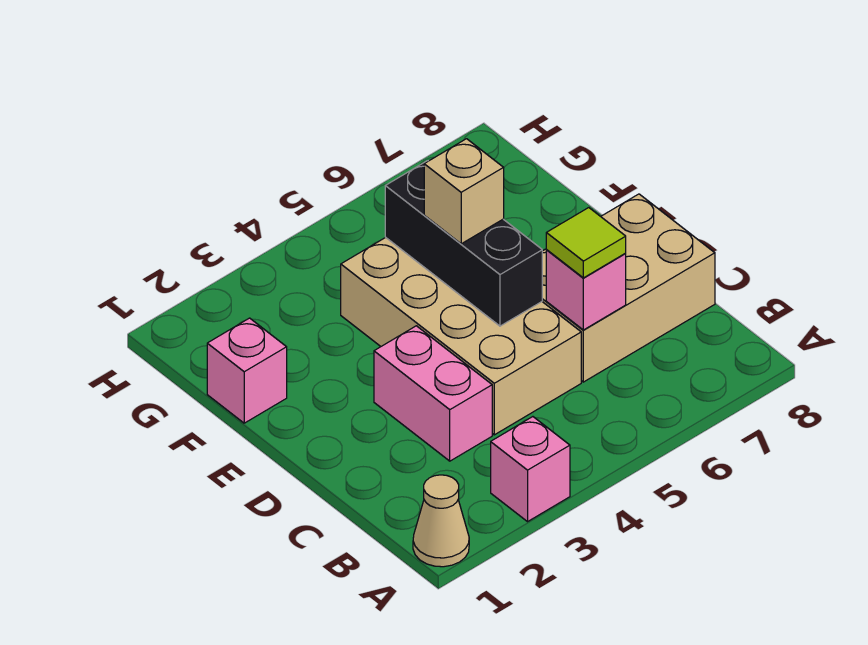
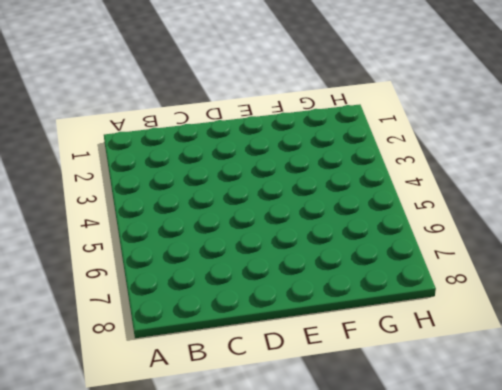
none -> tan 1x1 cone [413,475,469,567]
none -> pink 1x1 brick [491,417,570,522]

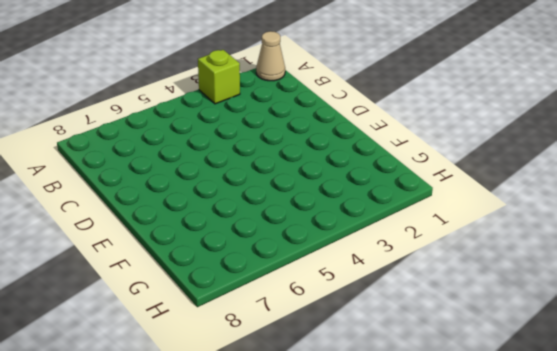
lime 1x1 brick [198,50,240,104] -> pink 1x1 brick [491,417,570,522]
none -> pink 1x2 brick [374,326,492,461]
none -> tan 2x4 brick [341,237,581,435]

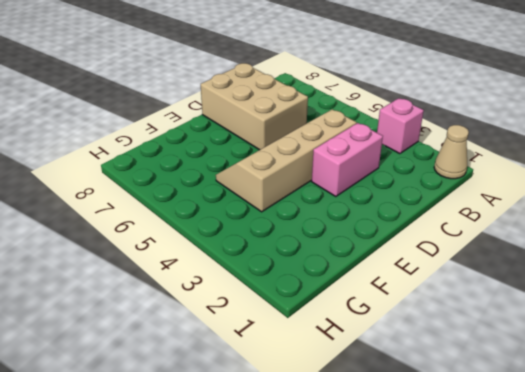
tan 2x4 slope [216,109,357,212] -> tan 2x4 brick [341,237,581,435]
none -> pink 1x1 brick [207,318,287,423]
none -> pink 1x1 brick [546,250,626,330]

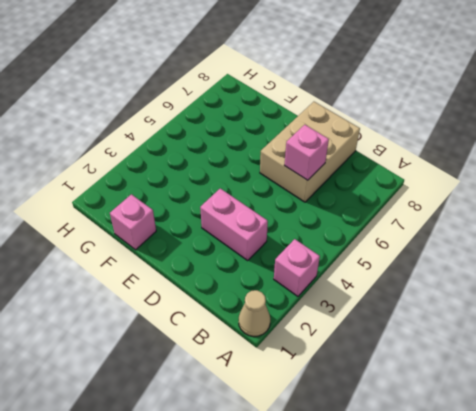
none -> tan 2x4 brick [341,237,581,435]
none -> black 1x3 brick [385,161,542,326]

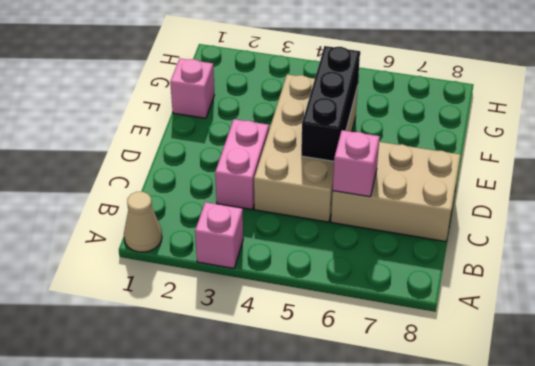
none -> lime 1x1 tile [546,208,626,278]
none -> tan 1x1 brick [424,139,504,244]

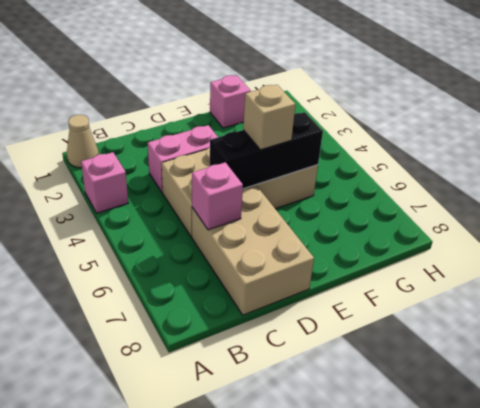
none -> lime 1x1 tile [546,208,626,278]

